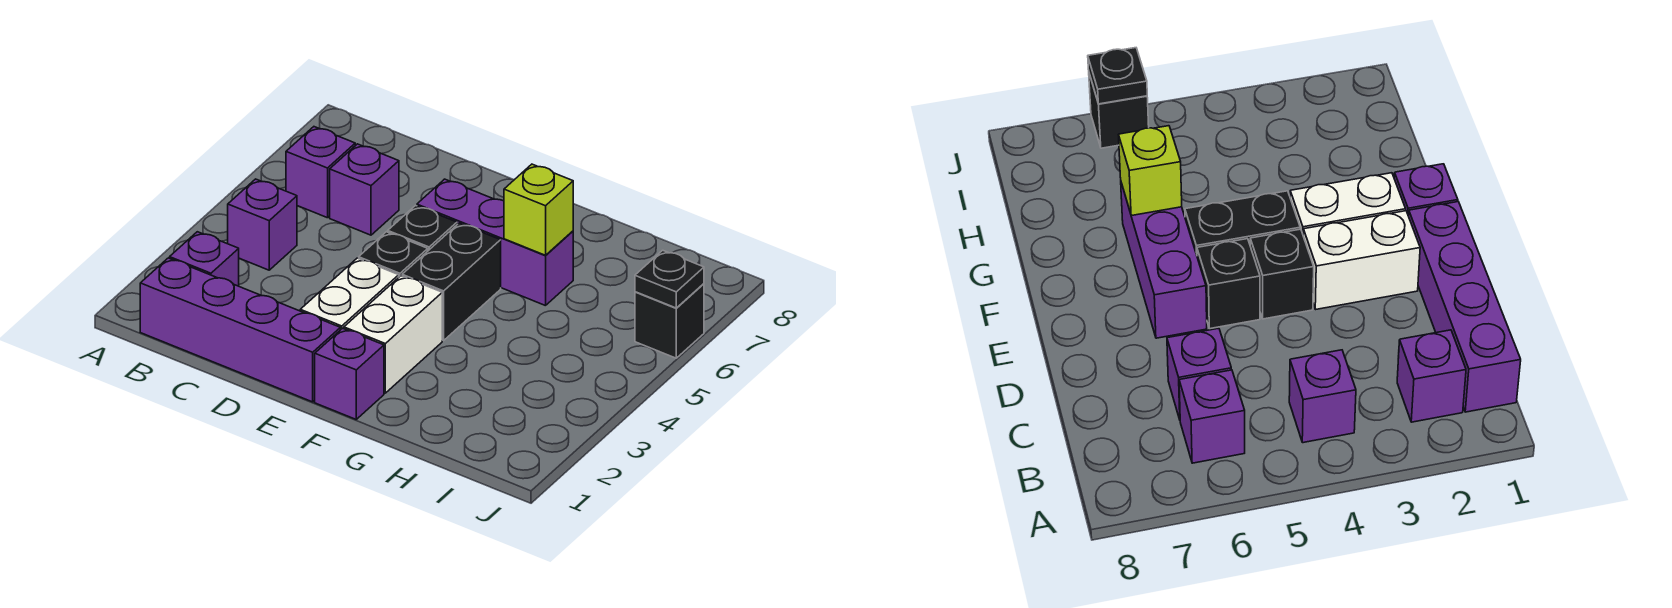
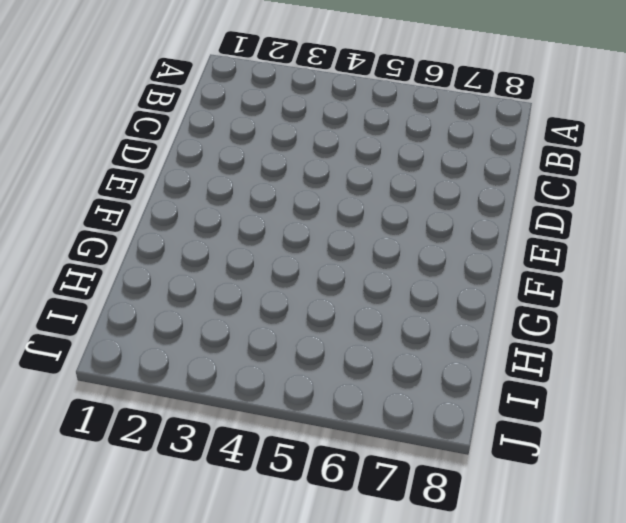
none -> purple 1x4 brick [140,258,340,402]
none -> purple 1x1 brick [170,232,239,286]
none -> purple 1x1 brick [228,179,297,270]

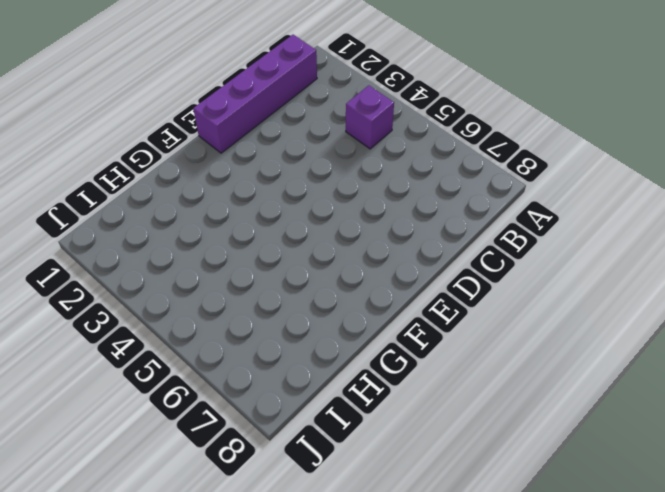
none -> purple 1x1 brick [170,232,239,286]
none -> purple 1x1 brick [286,127,355,218]
none -> purple 1x1 brick [330,144,399,235]

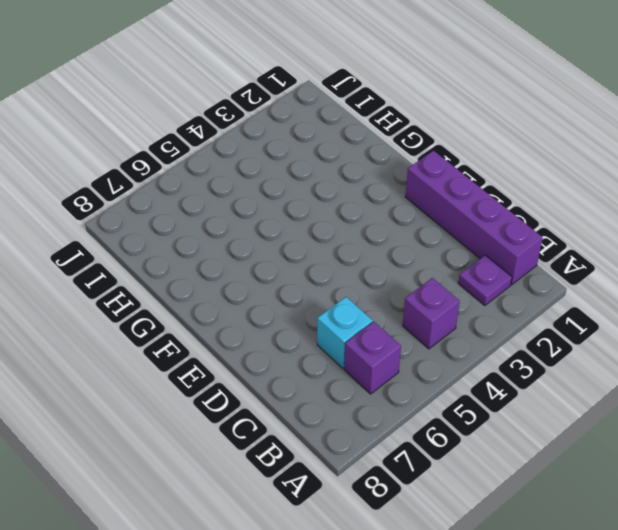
purple 1x1 plate [458,255,512,306] -> purple 1x1 brick [170,232,239,286]
cyan 1x1 brick [317,297,373,368] -> purple 1x1 brick [330,144,399,235]
none -> white 1x2 brick [300,258,399,330]
none -> black 1x1 brick [359,232,428,277]
none -> black 1x1 brick [388,206,457,251]

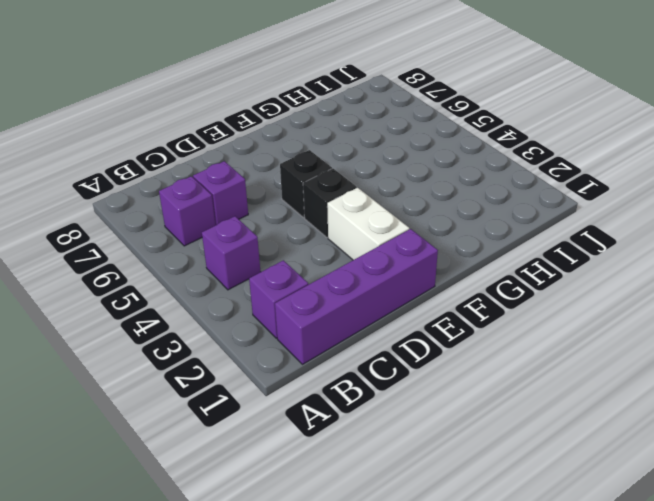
none -> purple 1x3 brick [417,179,573,306]
none -> purple 1x1 brick [315,328,384,419]
none -> white 1x2 brick [344,276,442,393]

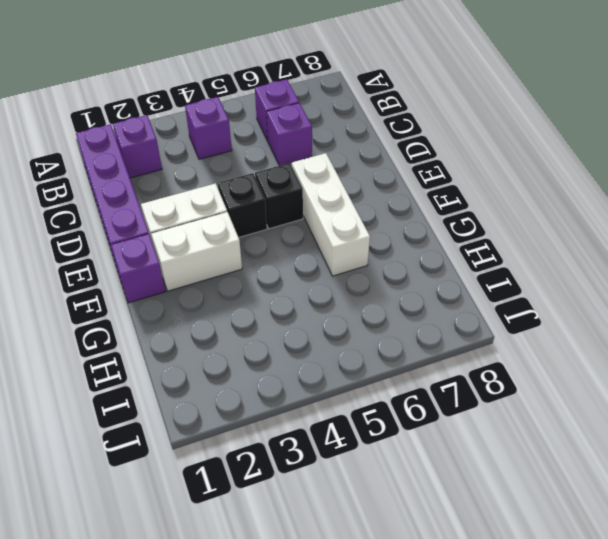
white 1x3 brick [292,153,370,276] -> purple 1x3 brick [417,179,573,306]
none -> black 1x2 brick [402,223,501,341]
none -> black 1x1 brick [635,284,704,358]
none -> lime 1x1 brick [504,164,573,255]

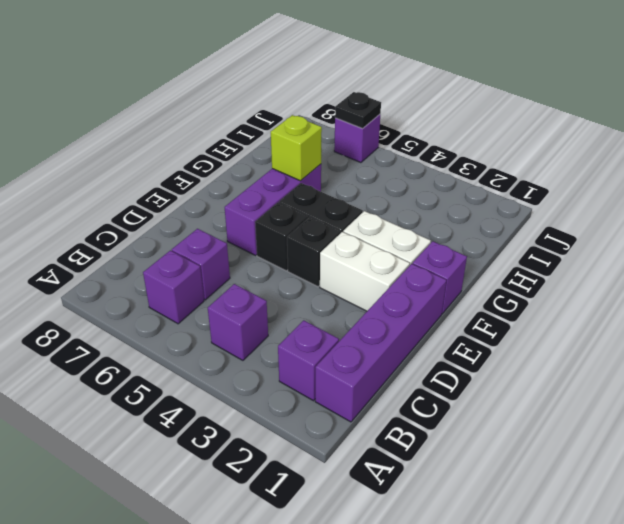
purple 1x1 brick [334,114,380,163] -> black 1x1 brick [635,284,704,358]

